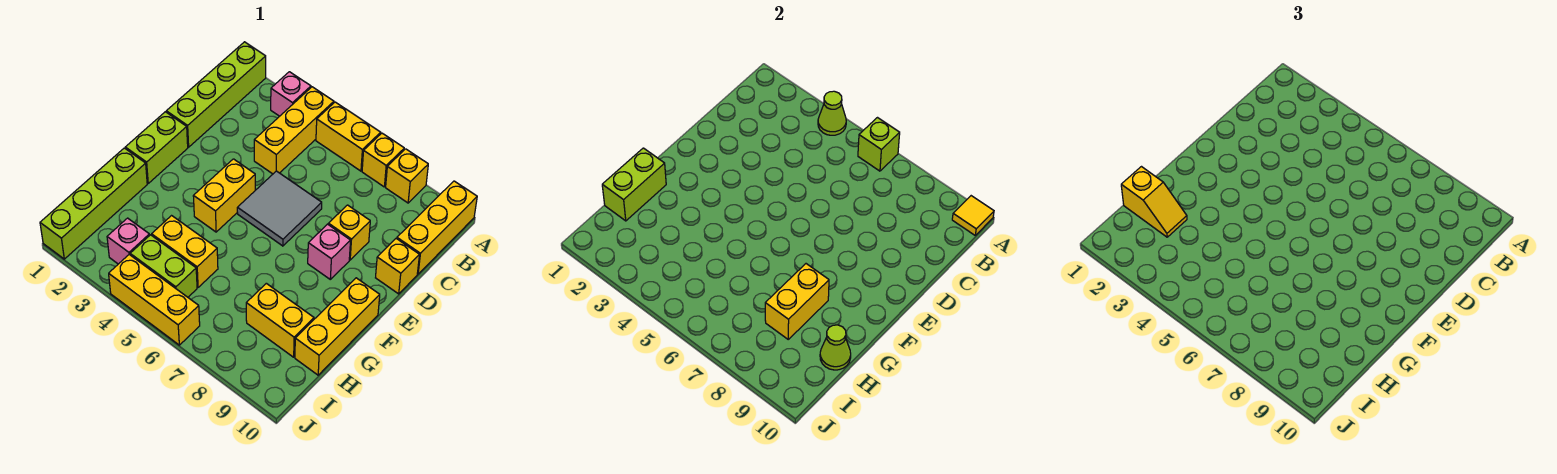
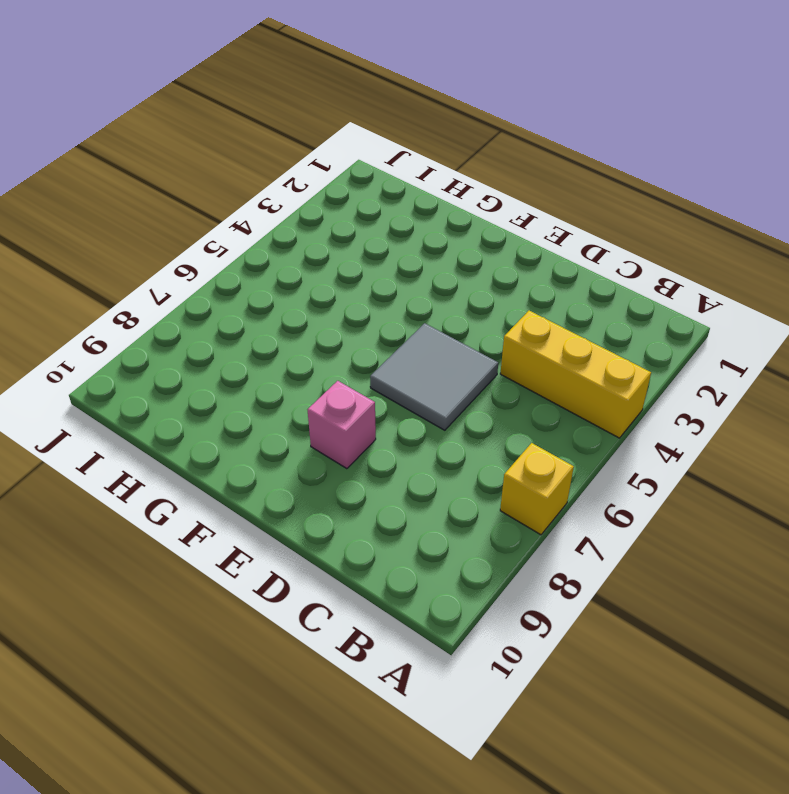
none -> lime 1x4 brick [166,42,266,147]
none -> pink 1x1 brick [271,72,311,116]
none -> yellow 1x2 brick [316,102,381,171]

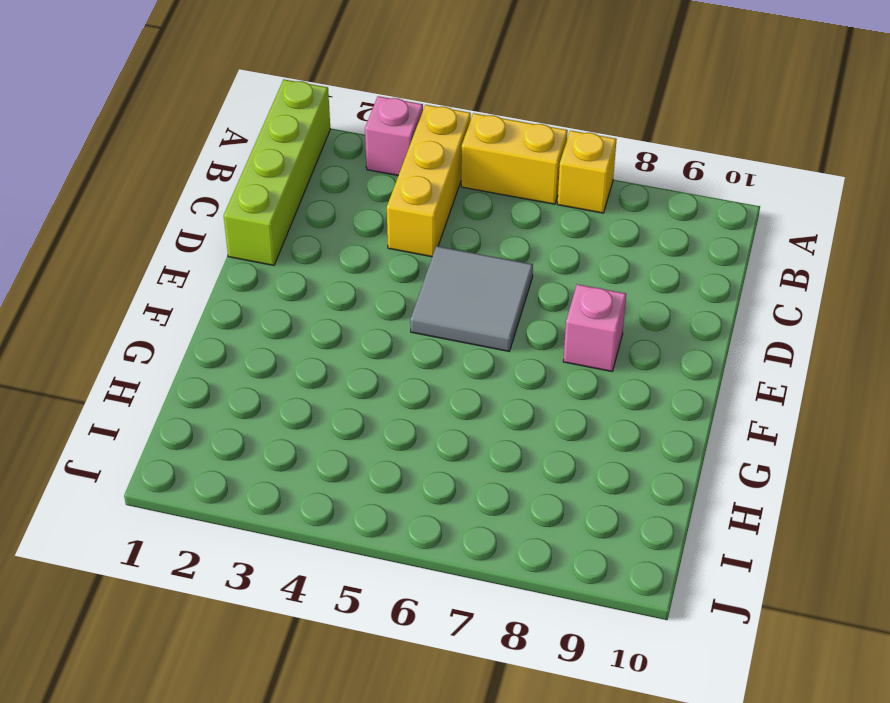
none -> yellow 1x1 brick [386,149,428,203]
none -> yellow 1x3 brick [397,181,477,274]
none -> yellow 1x1 brick [328,205,370,260]

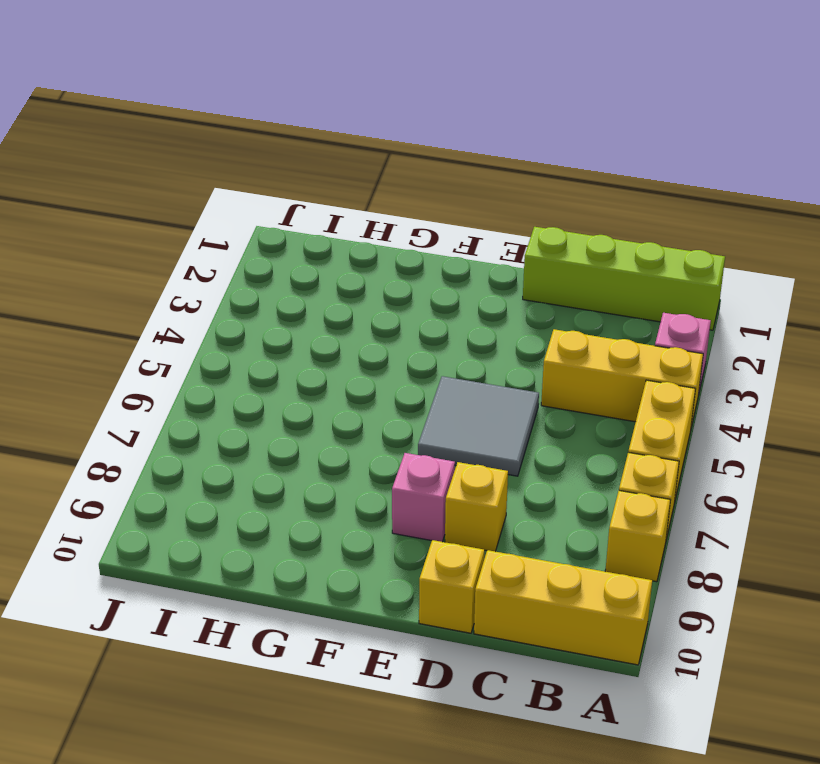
none -> lime 1x2 brick [125,112,188,183]
none -> yellow 1x2 brick [193,159,255,232]
none -> yellow 1x3 brick [295,278,380,375]

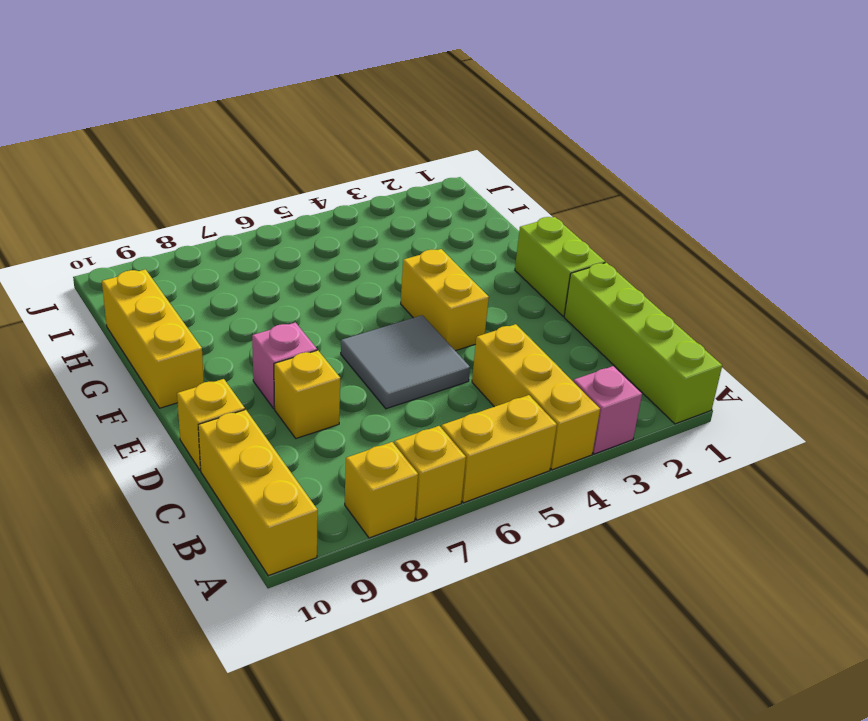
none -> lime 1x4 brick [40,148,147,259]
none -> yellow 1x2 brick [152,216,218,287]
none -> yellow 1x2 brick [246,283,314,357]

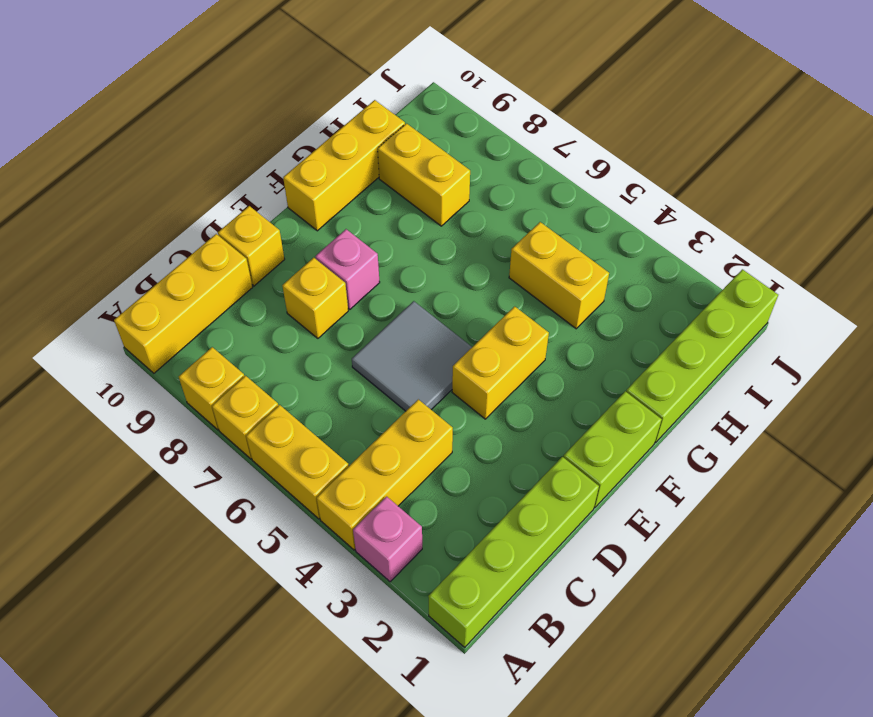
none -> pink 1x1 brick [107,218,150,264]
none -> lime 1x2 brick [130,235,197,297]
none -> yellow 1x3 brick [109,255,200,345]

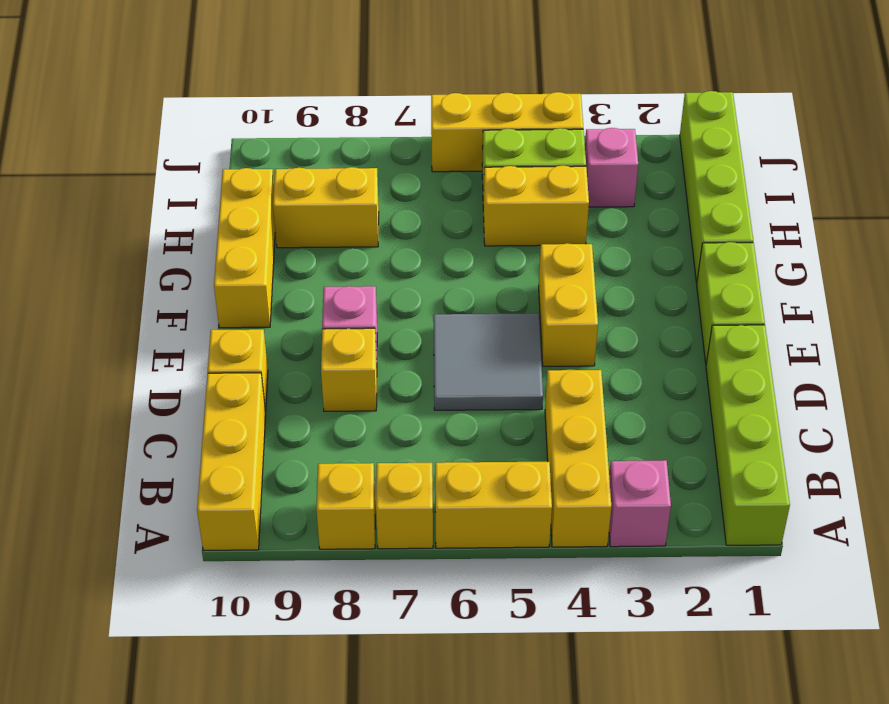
none -> lime 1x1 cone [818,91,846,135]
none -> lime 1x1 brick [858,118,900,171]
none -> yellow 1x1 tile [952,196,994,235]

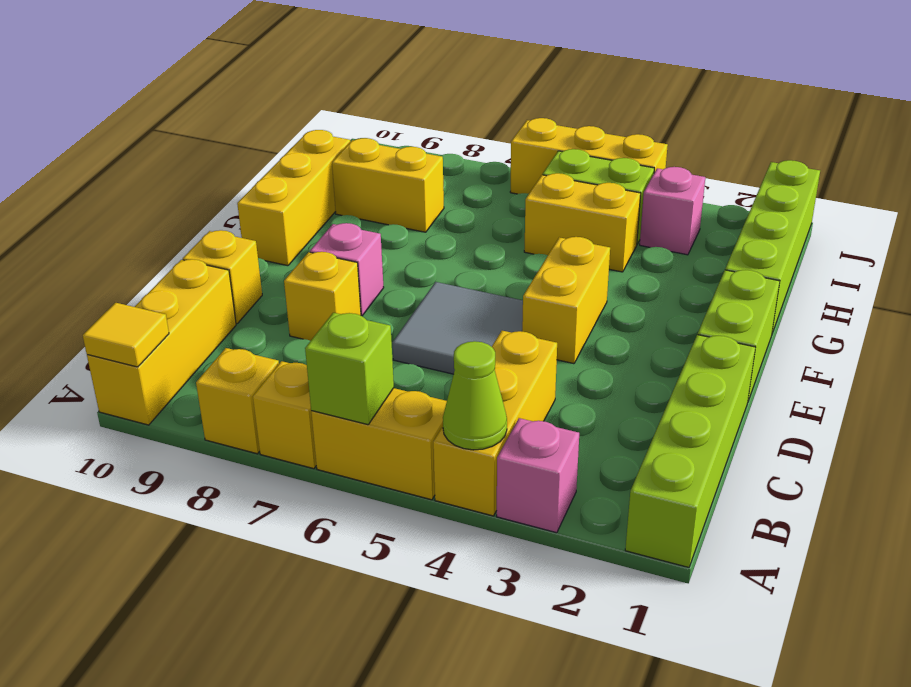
none -> lime 1x2 brick [602,148,666,221]
none -> yellow 1x2 brick [765,264,829,339]
none -> lime 1x1 cone [820,325,851,370]

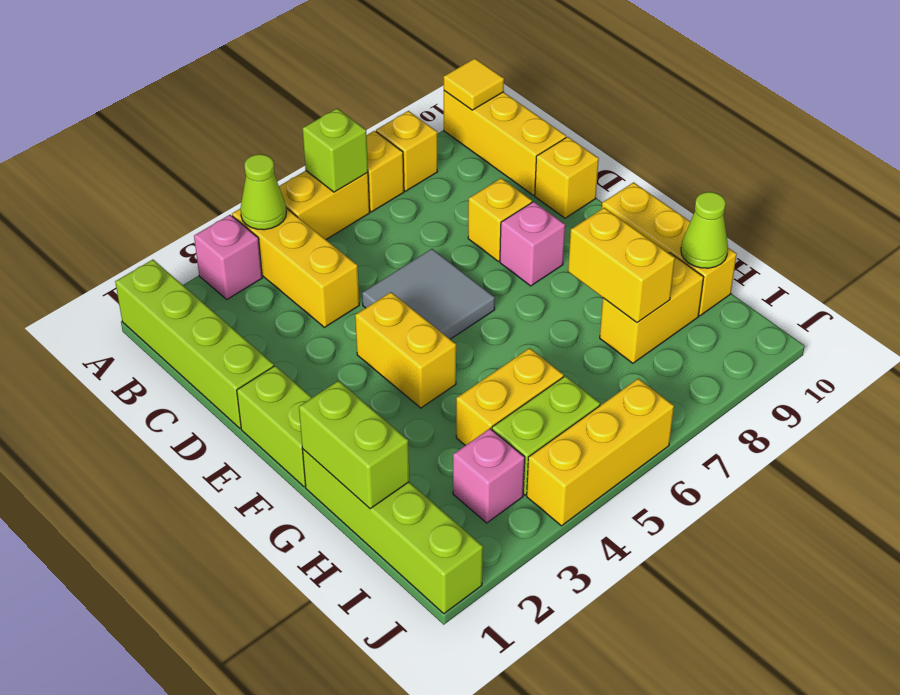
none -> yellow 1x2 slope [1121,167,1187,237]

